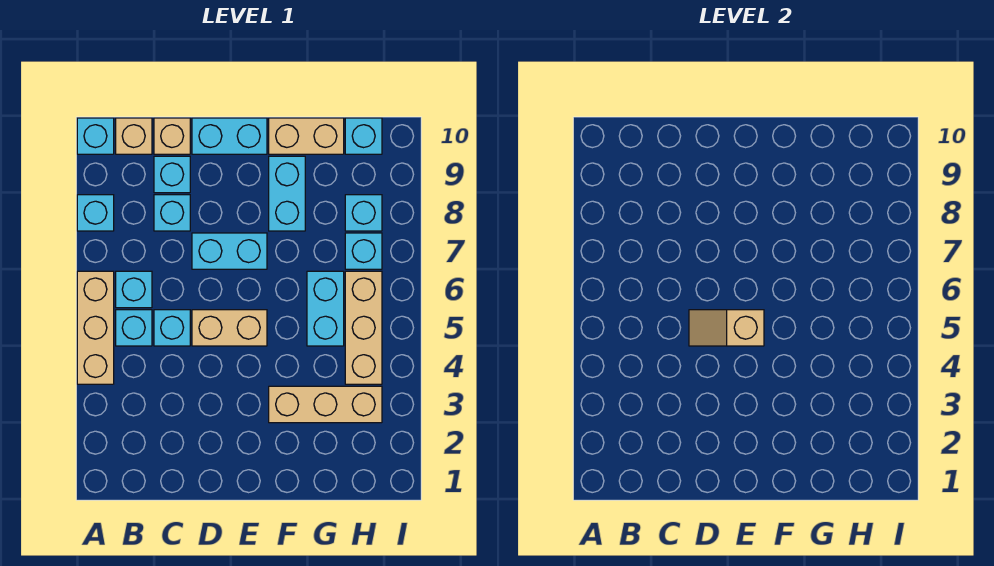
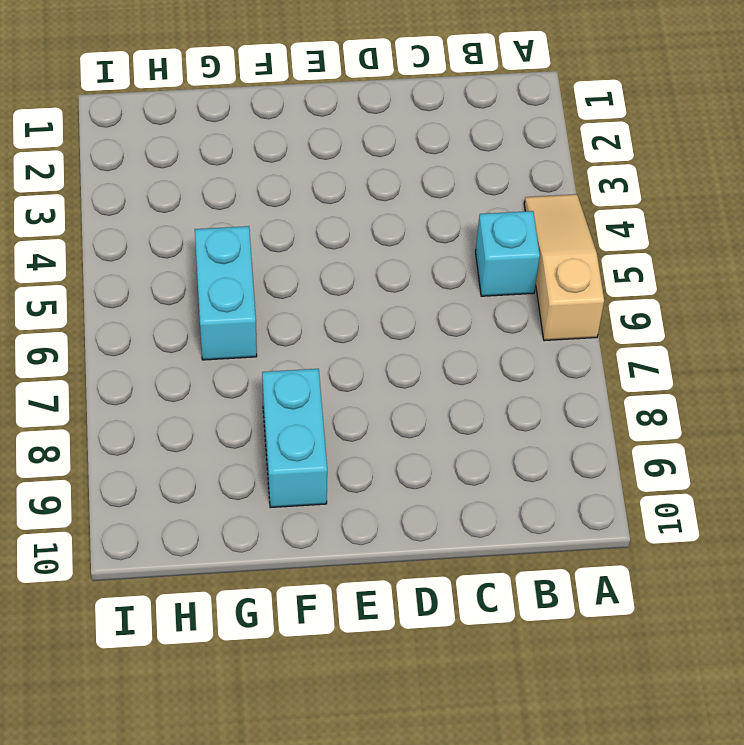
tan 1x3 slope [524,194,604,341] -> tan 1x3 brick [77,271,114,384]
none -> cyan 1x1 brick [77,195,114,231]
none -> cyan 1x1 brick [77,118,114,154]
none -> cyan 1x1 brick [116,271,152,308]

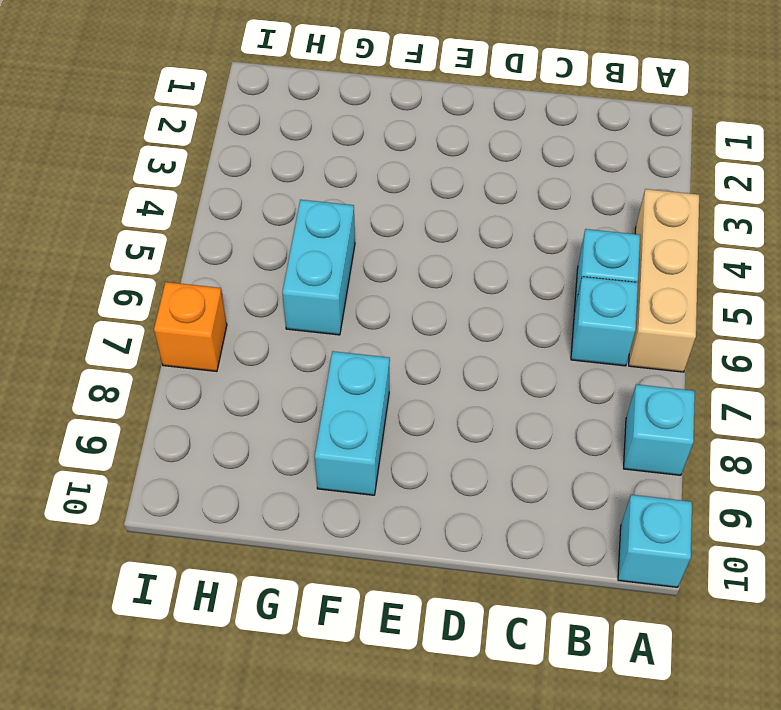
orange 1x1 brick [154,282,227,371] -> none
none -> tan 1x1 brick [116,118,152,154]
none -> cyan 1x1 brick [154,310,190,346]
none -> cyan 1x1 brick [154,195,190,231]

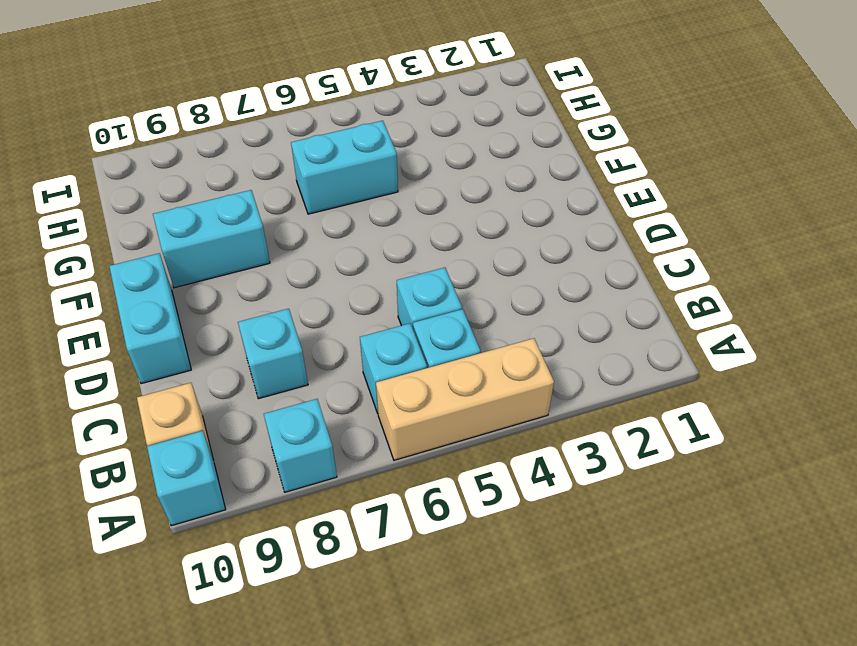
none -> cyan 1x1 brick [154,156,190,193]
none -> tan 1x1 brick [154,118,190,154]
none -> tan 1x2 brick [192,310,267,346]

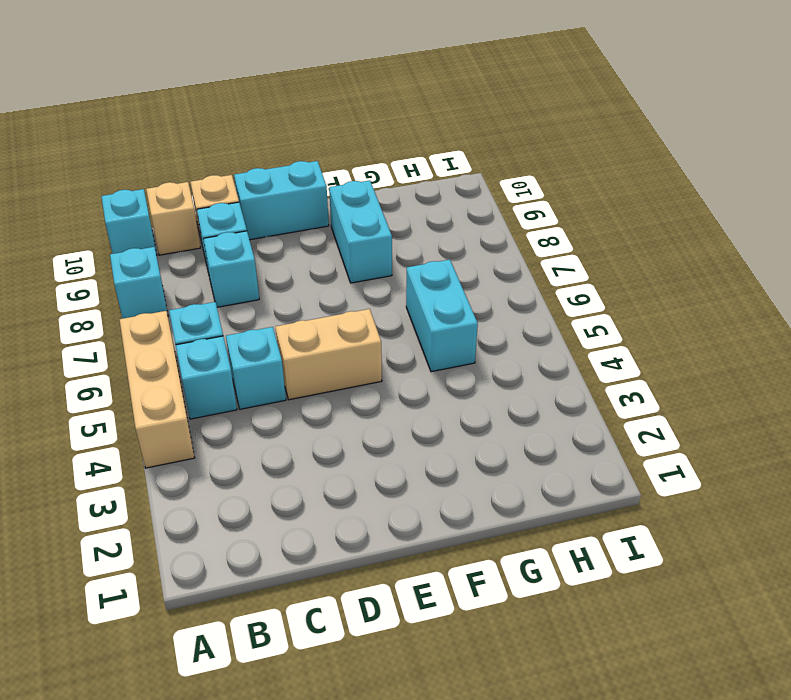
none -> cyan 1x2 brick [192,233,267,269]
none -> tan 1x3 brick [269,386,382,423]
none -> tan 1x2 brick [269,118,344,154]

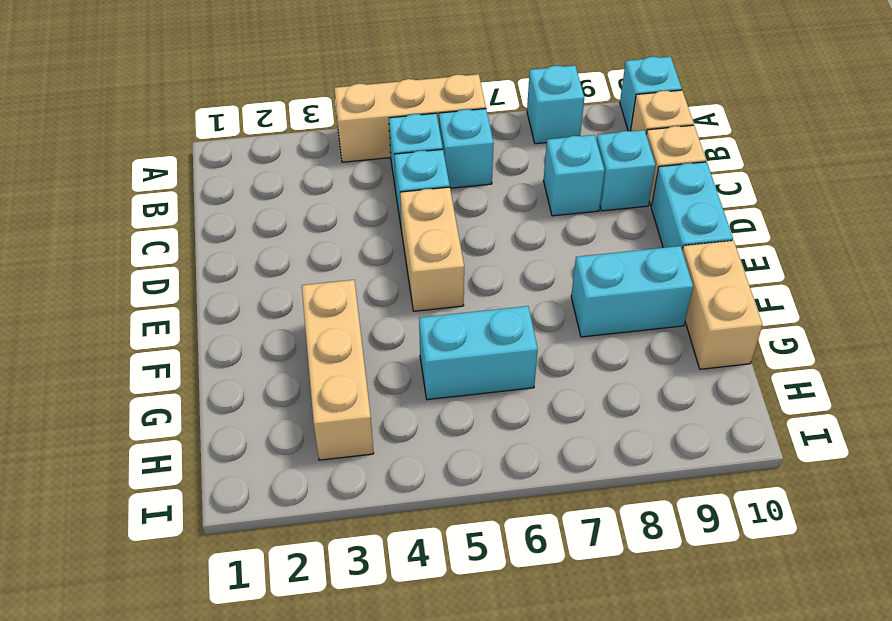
none -> cyan 1x2 brick [192,233,267,269]
none -> tan 1x3 brick [345,271,382,384]
none -> cyan 1x1 brick [345,233,382,269]

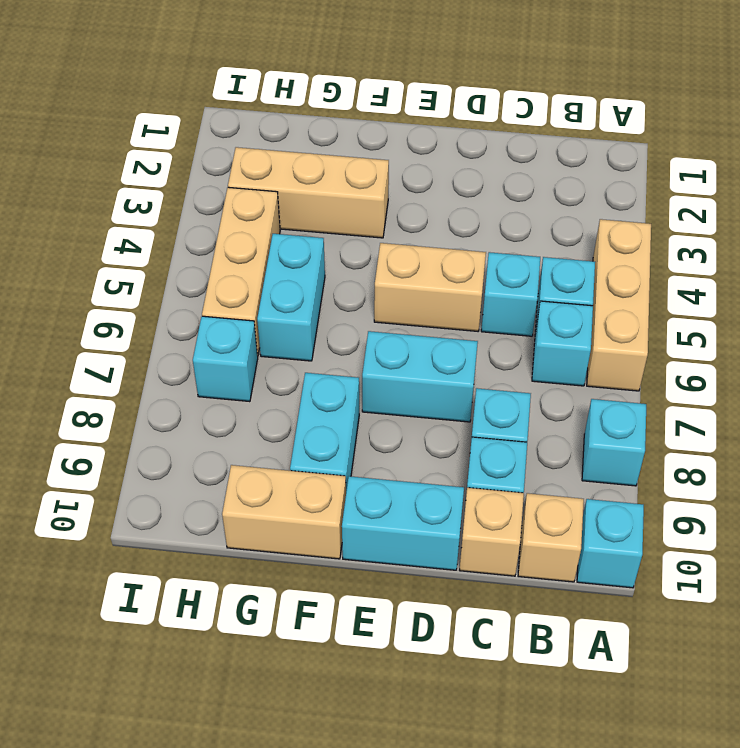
none -> cyan 1x1 brick [345,195,382,231]
none -> cyan 1x1 brick [345,118,382,154]
none -> tan 1x2 slope [689,310,764,346]

